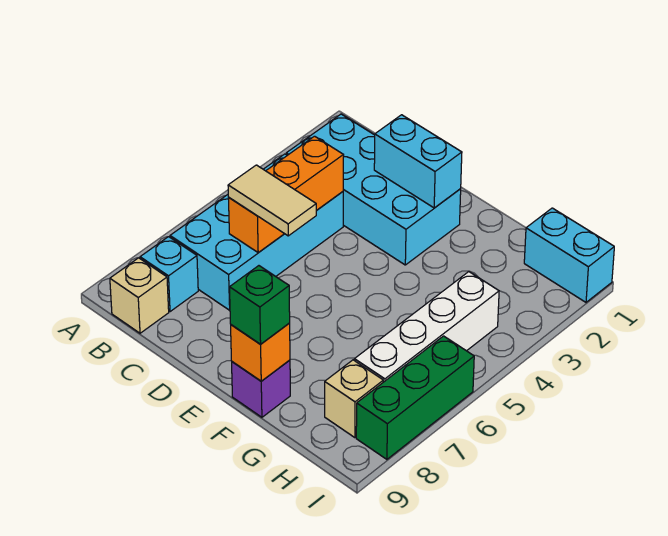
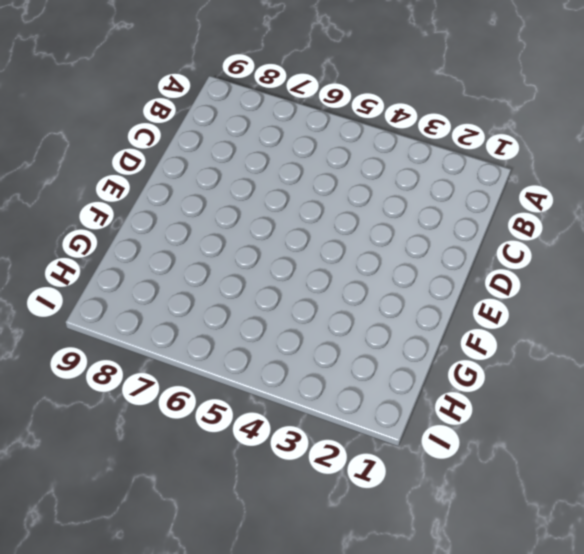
none -> cyan 2x4 brick [286,114,461,265]
none -> cyan 2x4 brick [170,154,343,310]
none -> cyan 1x1 brick [140,237,198,312]

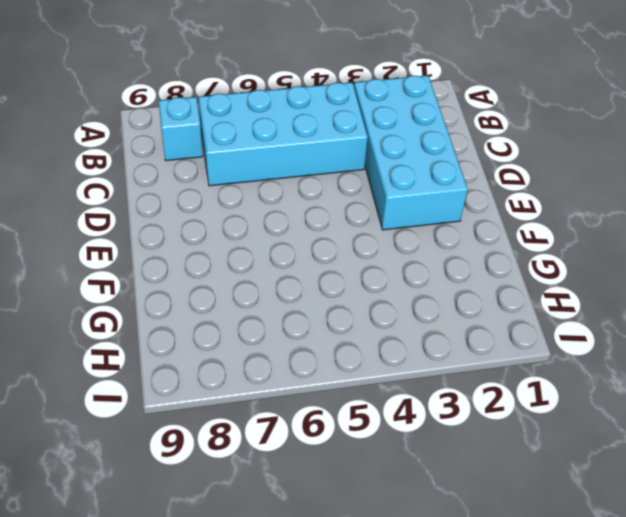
none -> tan 1x1 brick [110,258,169,333]
none -> purple 1x1 brick [232,360,290,417]
none -> cyan 1x2 brick [524,208,614,302]

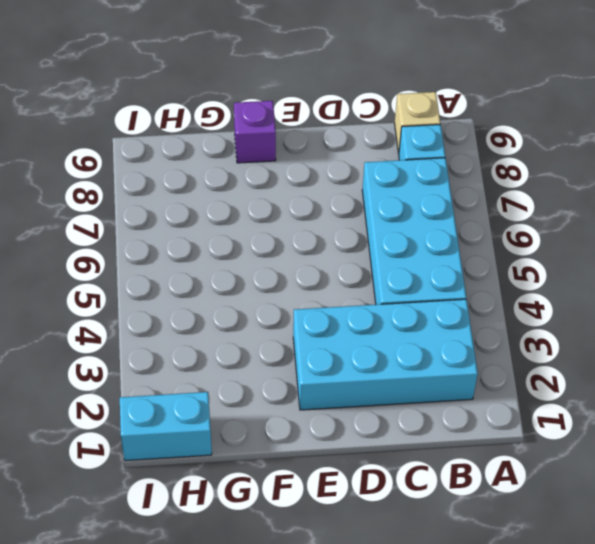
none -> white 1x4 brick [354,272,499,382]
none -> tan 1x1 brick [325,360,383,438]
none -> green 1x3 brick [356,336,474,459]

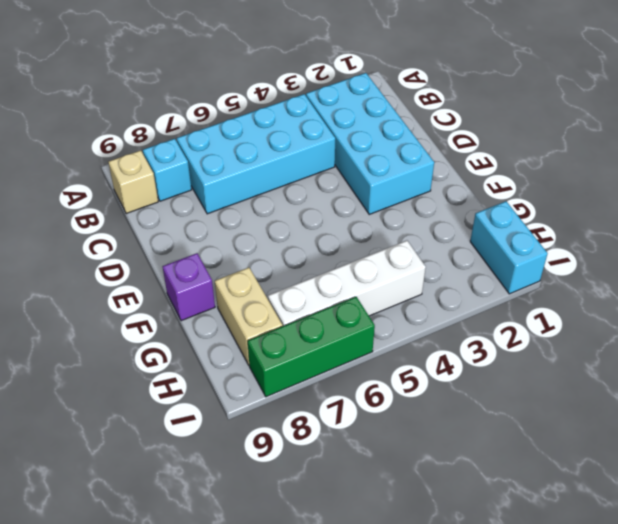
tan 1x2 brick [215,268,283,365] -> tan 1x1 brick [325,360,383,438]
none -> orange 1x3 brick [229,136,344,253]
none -> cyan 1x2 brick [374,115,462,208]
none -> orange 1x1 brick [231,323,290,381]

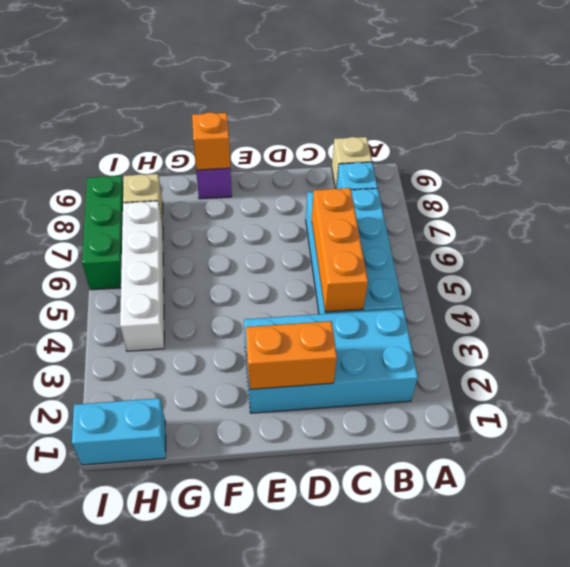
orange 1x2 brick [246,321,337,389] -> cyan 1x2 brick [374,115,462,208]
none -> tan 1x2 tile [228,165,316,236]
none -> green 1x1 brick [230,266,290,344]

